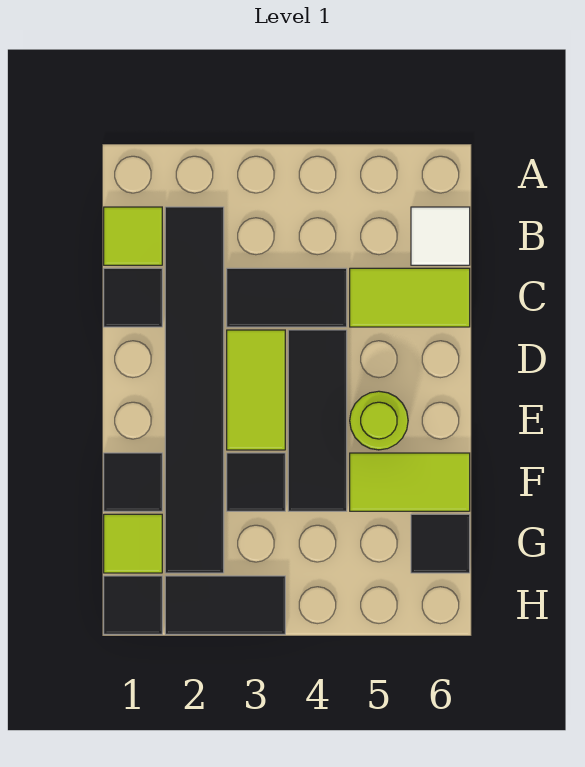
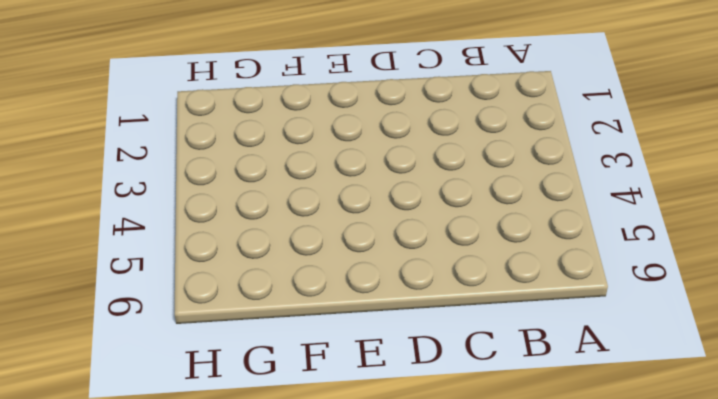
none -> lime 1x1 tile [104,207,162,265]
none -> black 1x6 tile [165,207,224,573]
none -> white 1x1 tile [411,207,470,265]

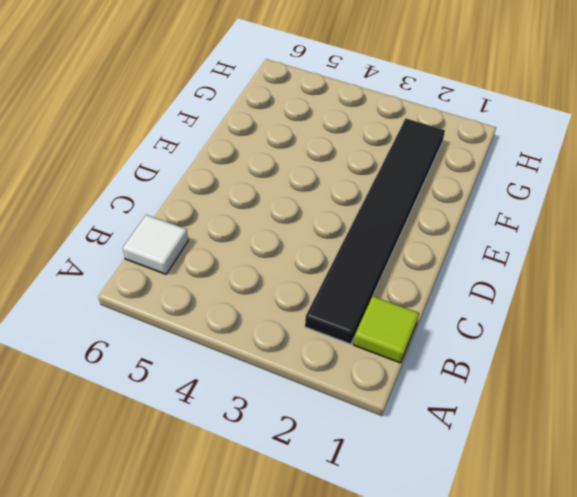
none -> black 1x1 tile [104,268,162,327]
none -> black 1x2 tile [227,268,347,327]
none -> lime 1x2 tile [350,268,470,327]

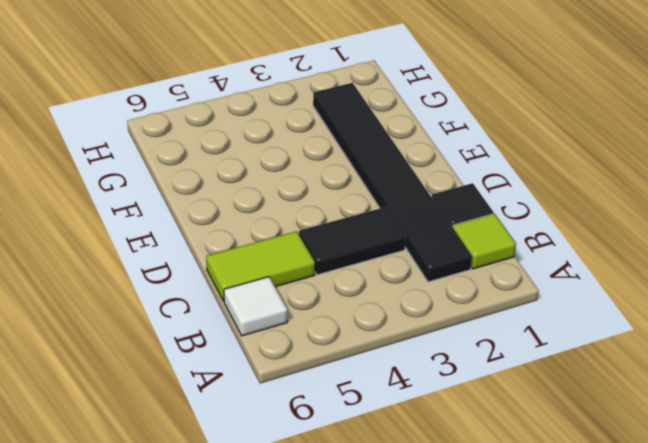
none -> lime 1x2 tile [227,330,285,450]
none -> black 1x3 tile [288,330,347,511]
none -> lime 1x1 round brick [350,391,408,450]

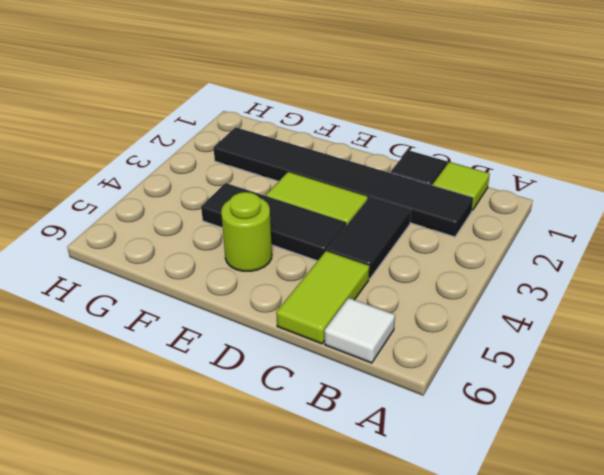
none -> black 1x1 tile [104,453,162,511]
none -> black 1x1 tile [227,453,285,511]
none -> lime 1x2 tile [350,453,470,511]

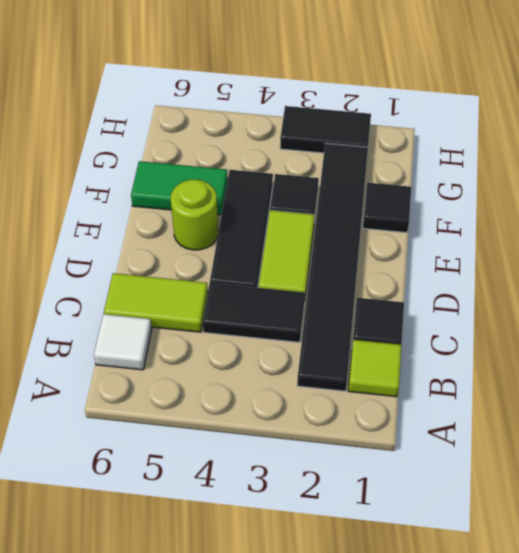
green 1x2 tile [131,161,228,215] -> lime 1x2 tile [350,453,470,511]
none -> lime 1x1 tile [104,514,162,573]
none -> black 1x1 tile [411,514,470,573]
none -> black 1x1 tile [104,576,162,634]

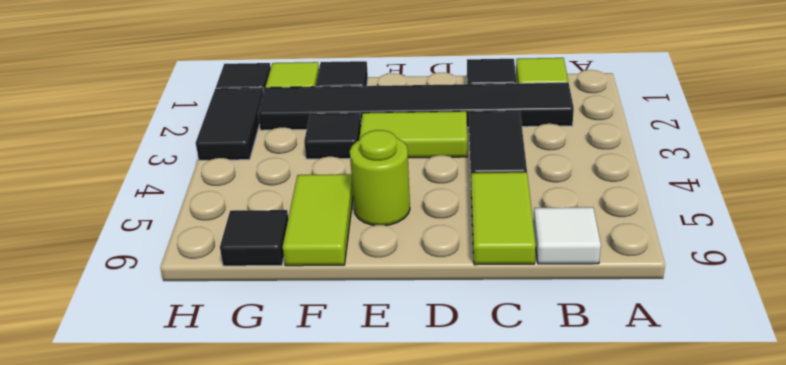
none -> black 1x3 tile [288,330,347,511]

